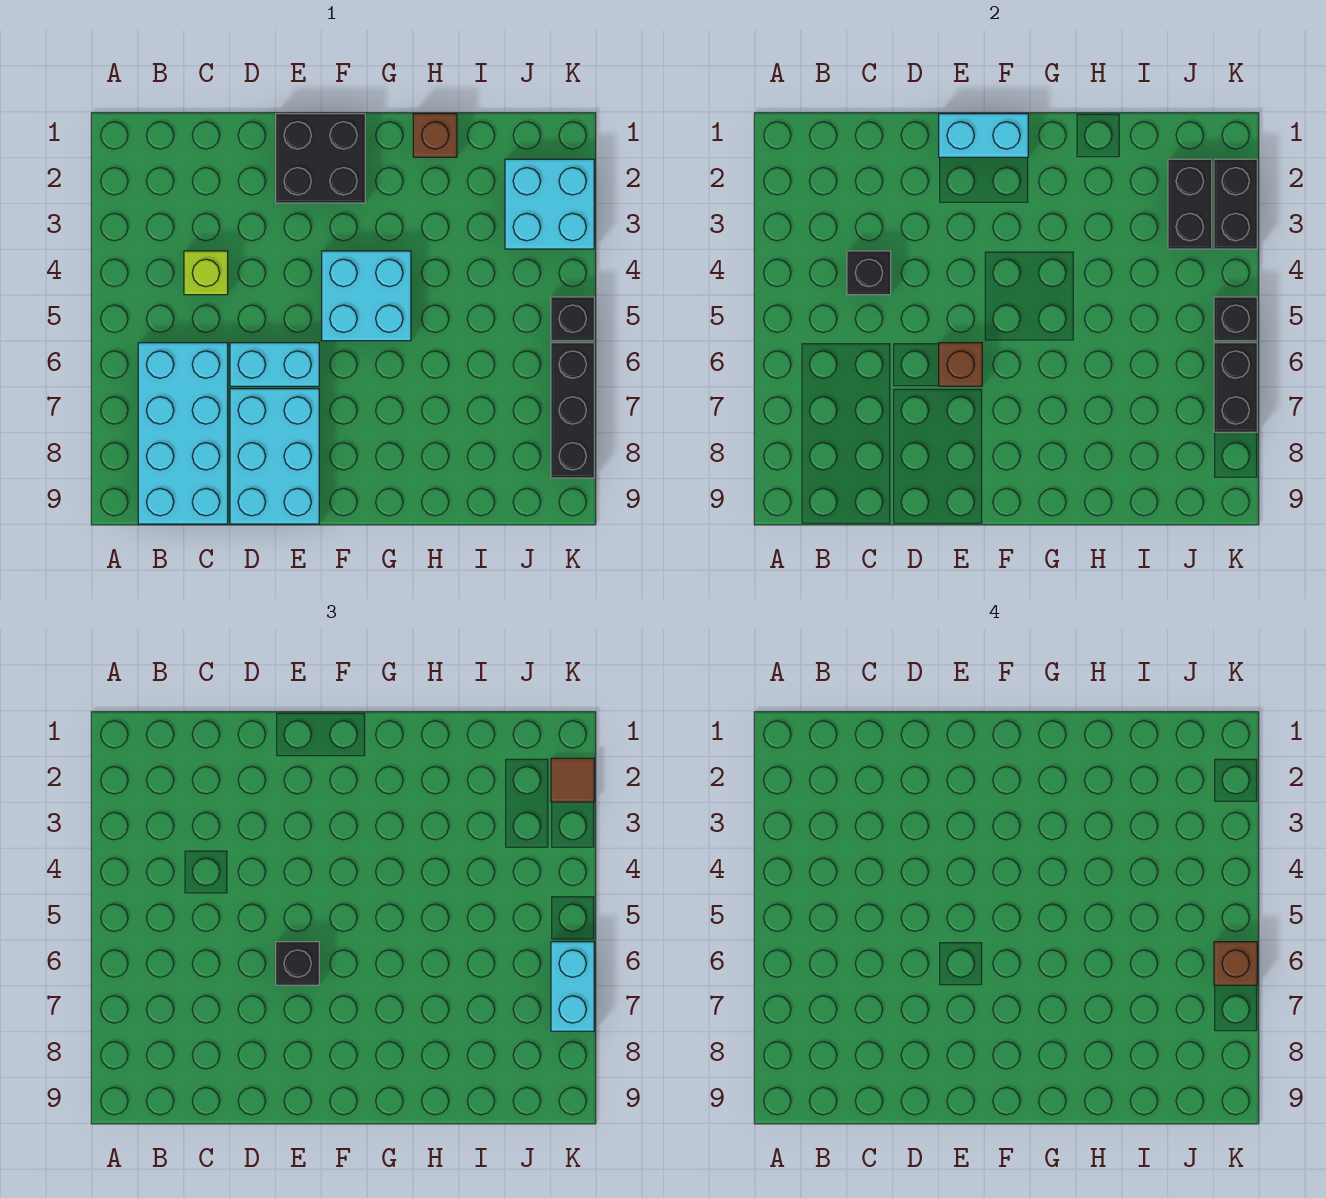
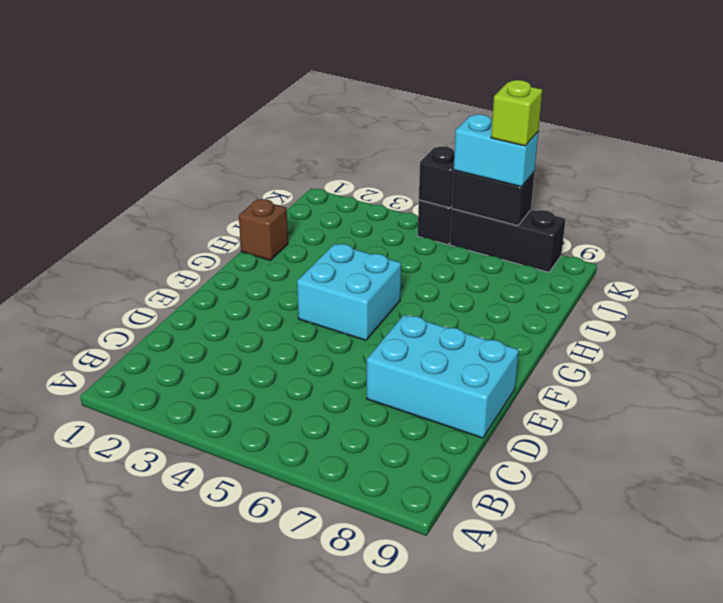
lime 1x1 brick [491,80,542,146] -> lime 1x1 brick moved to [184,251,228,295]
none -> cyan 2x4 brick [138,343,228,524]
none -> cyan 1x2 brick [230,343,319,386]
none -> black 2x2 brick [276,114,365,203]

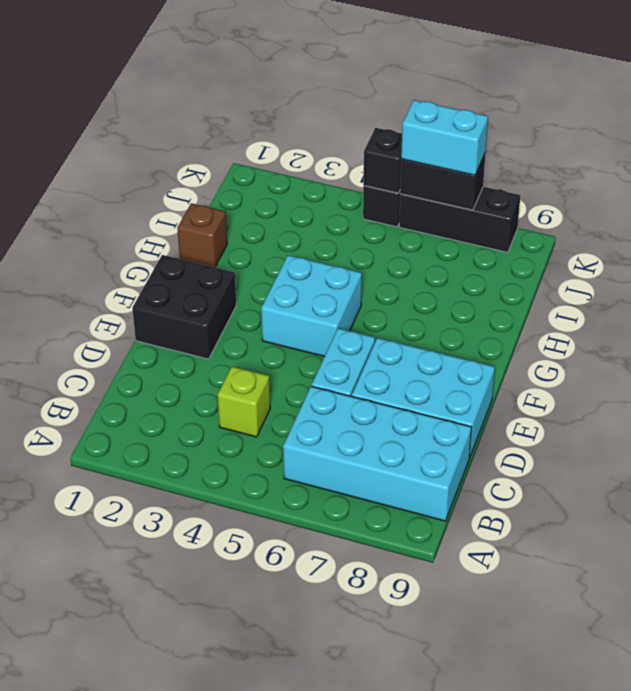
none -> cyan 2x2 brick [505,159,594,249]
none -> black 1x1 brick [847,251,891,295]
none -> cyan 1x2 brick [939,114,1028,157]

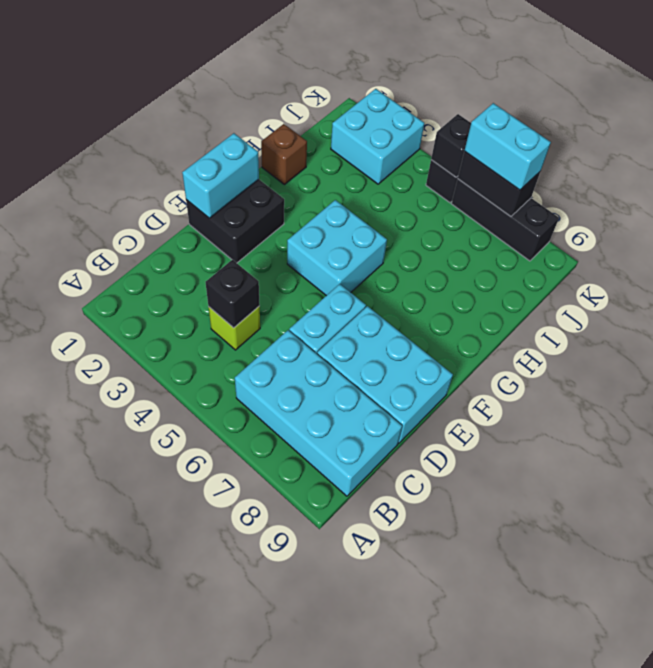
none -> brown 1x1 brick [939,343,982,386]
none -> black 1x2 brick [1168,159,1212,249]
none -> black 1x2 brick [1214,159,1257,249]

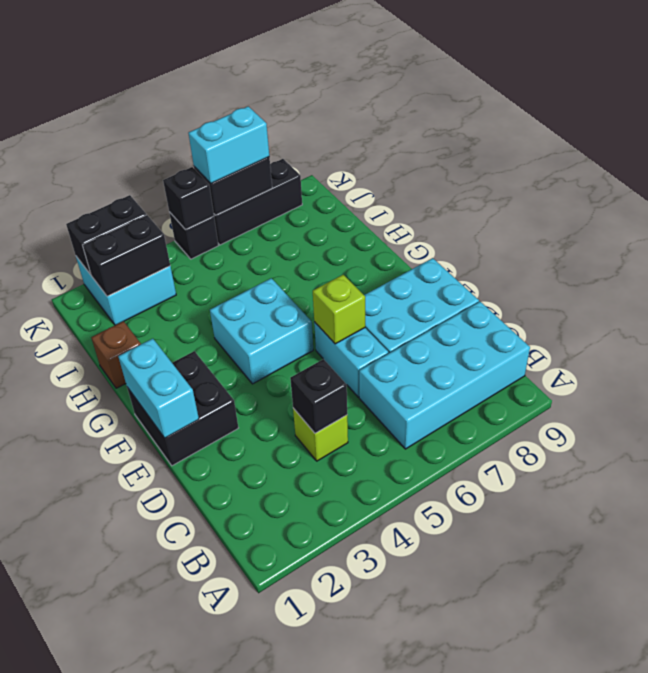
lime 1x1 brick [313,275,365,344] -> brown 1x1 brick [939,343,982,386]
none -> black 1x1 brick [276,942,319,985]
none -> brown 1x1 tile [551,758,594,802]
none -> brown 1x1 brick [1214,942,1257,985]

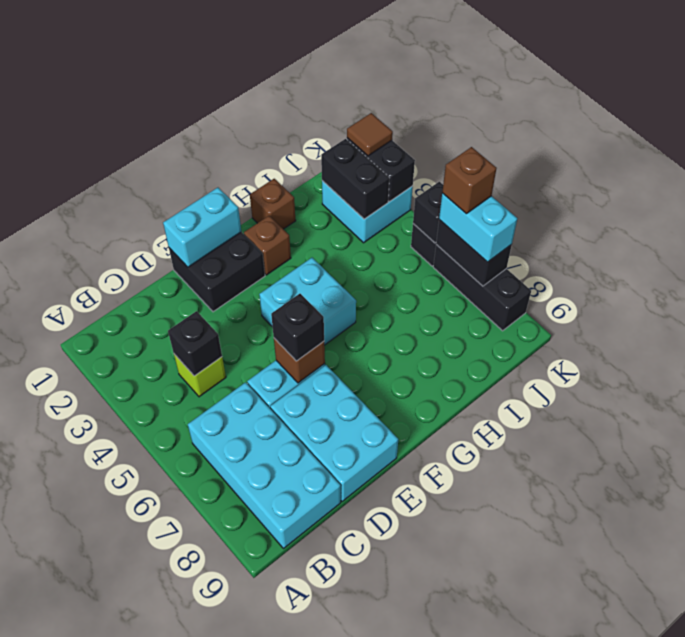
brown 1x1 brick [244,216,291,275] -> none

